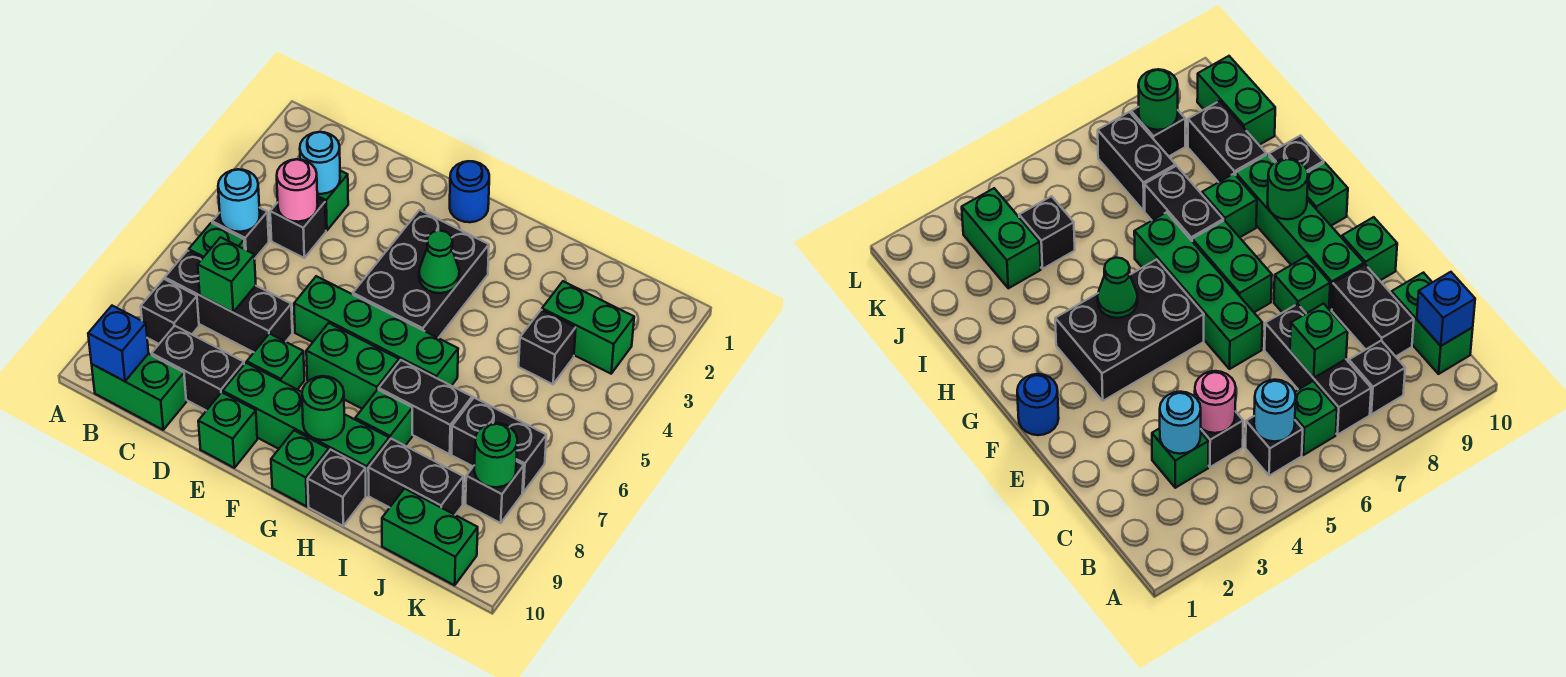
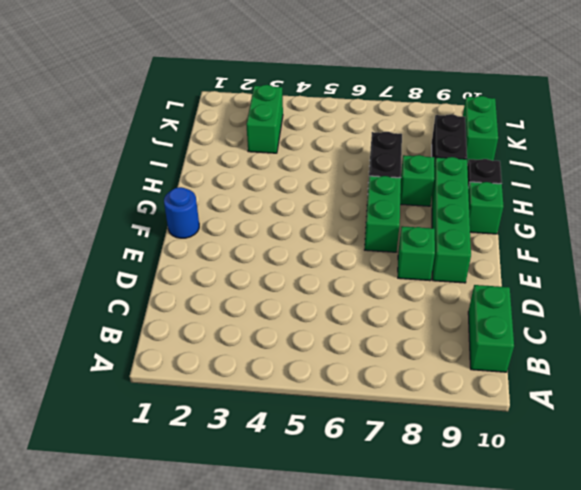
none -> black 1x1 brick [212,208,269,258]
none -> green 1x1 brick [189,223,245,258]
none -> black 1x3 brick [165,251,292,352]
none -> black 1x1 brick [141,279,199,344]

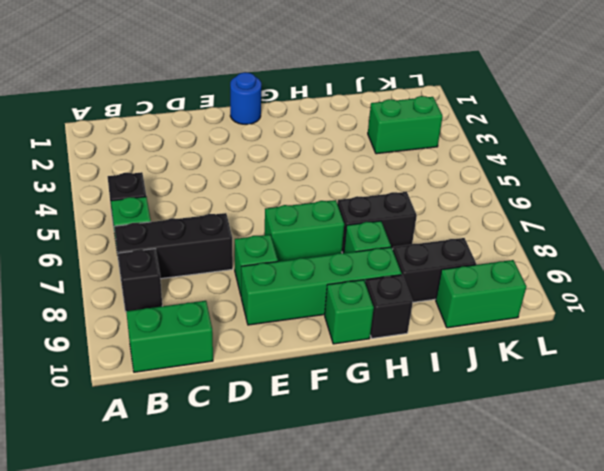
none -> green 1x1 brick [317,171,348,231]
none -> black 1x1 brick [270,198,326,258]
none -> black 1x2 brick [152,326,244,411]
none -> green 1x4 brick [294,276,458,386]

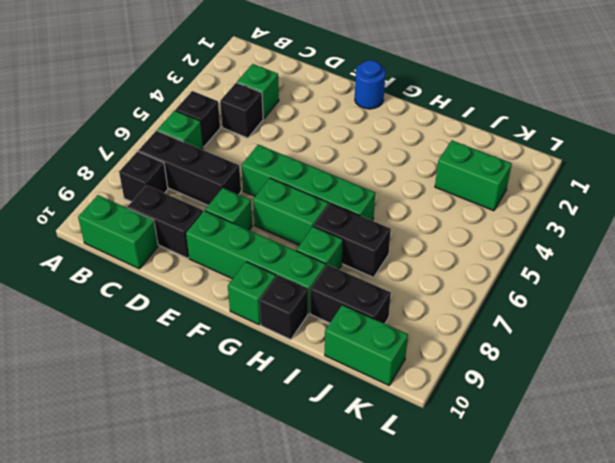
none -> green 1x1 brick [198,392,257,468]
none -> black 2x3 brick [353,210,489,338]
none -> black 1x1 brick [519,310,576,384]
none -> black 1x2 brick [452,398,546,492]

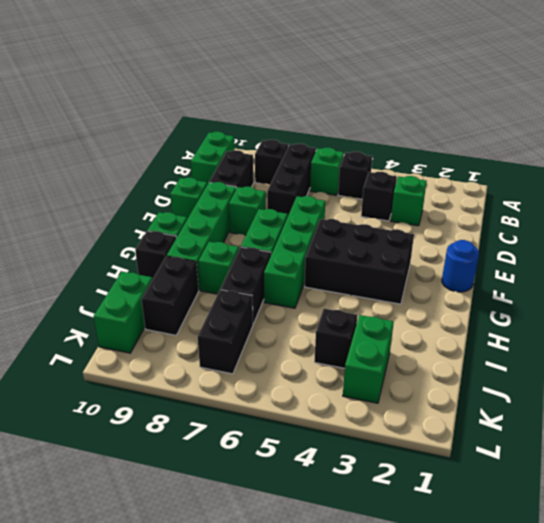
none -> black 1x1 brick [465,461,524,523]
none -> cyan 1x1 round brick [218,169,260,232]
none -> blue 1x1 brick [88,306,149,381]
none -> cyan 1x1 round brick [300,132,340,194]

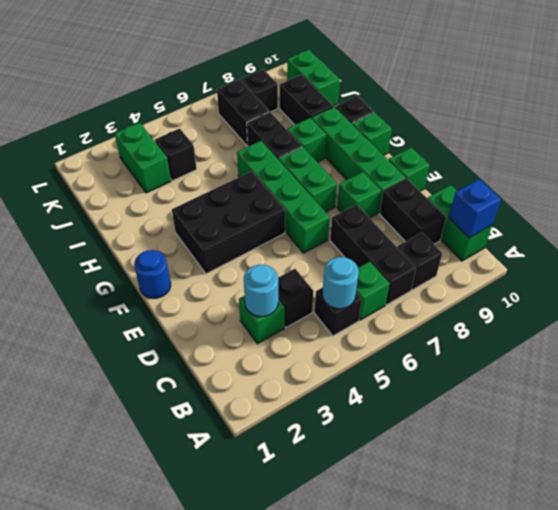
none -> pink 1x1 round brick [277,159,318,222]
none -> green 1x1 brick [198,237,256,312]
none -> green 1x1 cone [419,231,459,293]
none -> green 1x1 round brick [302,376,344,440]

